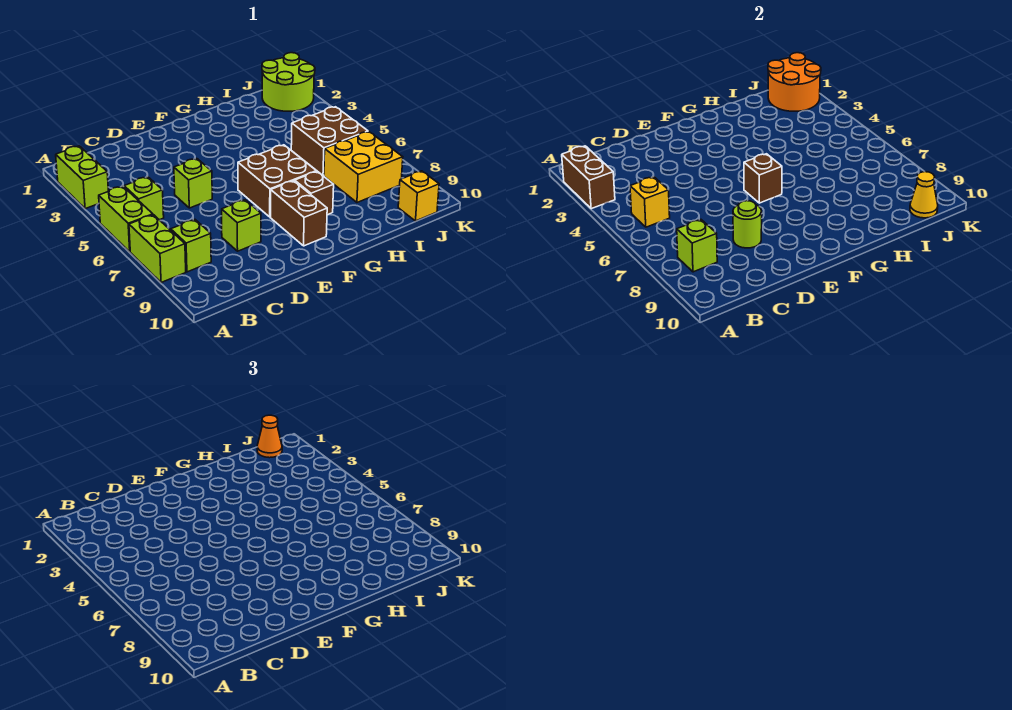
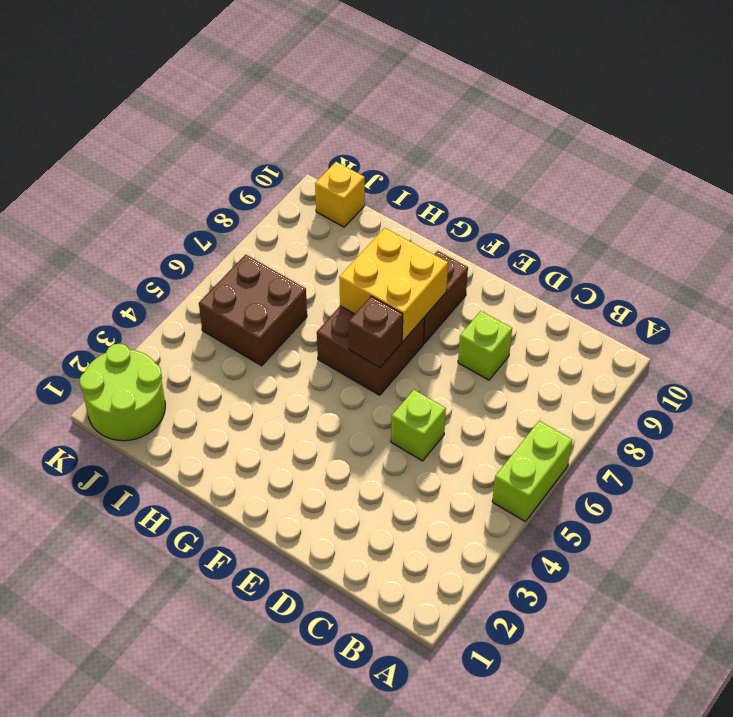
yellow 2x2 brick [339,228,448,341] -> yellow 2x2 brick moved to [324,132,403,202]
none -> lime 1x2 brick [56,146,108,209]
none -> lime 1x2 brick [129,215,186,283]
none -> lime 1x1 brick [124,177,164,220]

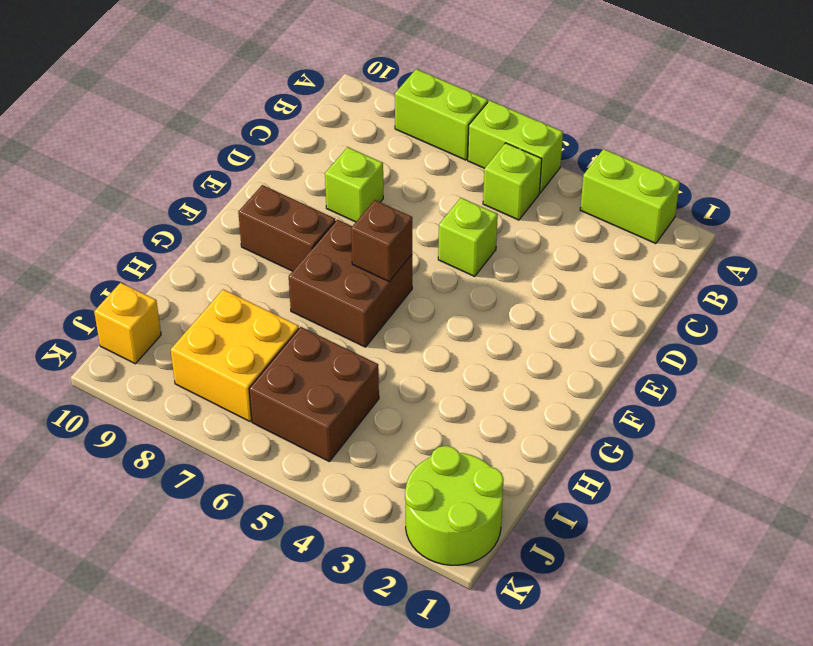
none -> lime 1x1 brick [171,220,211,272]
none -> brown 1x1 brick [295,171,334,215]
none -> brown 1x2 brick [562,146,615,209]

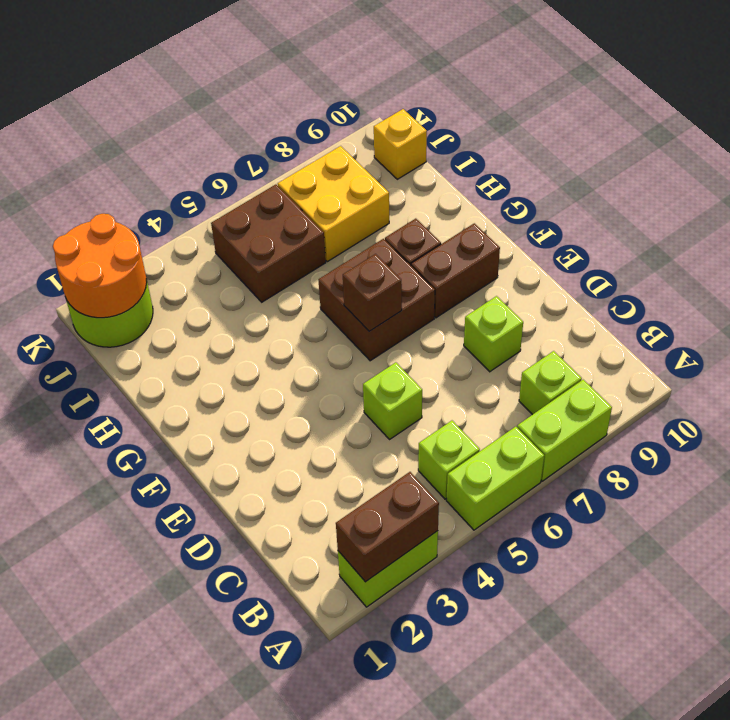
none -> yellow 1x1 brick [630,177,670,227]
none -> lime 1x1 brick [677,220,717,272]
none -> lime 1x1 round brick [733,201,762,248]

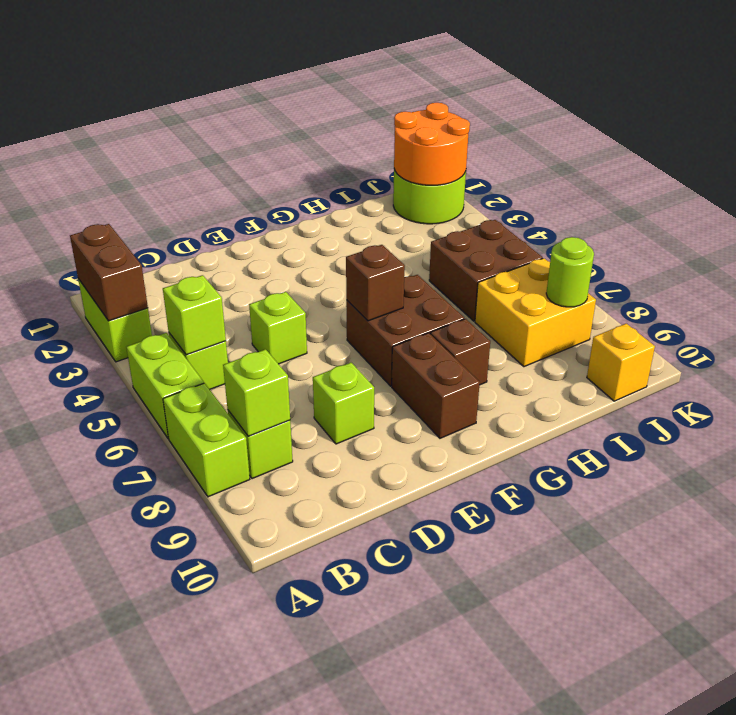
lime 1x1 brick [163,275,226,355] -> yellow 1x1 brick [630,177,670,227]
lime 1x1 round brick [546,237,594,307] -> lime 1x1 round brick moved to [733,201,762,248]
none -> yellow 1x1 cone [910,172,938,218]
none -> orange 1x1 cone [257,415,282,458]

